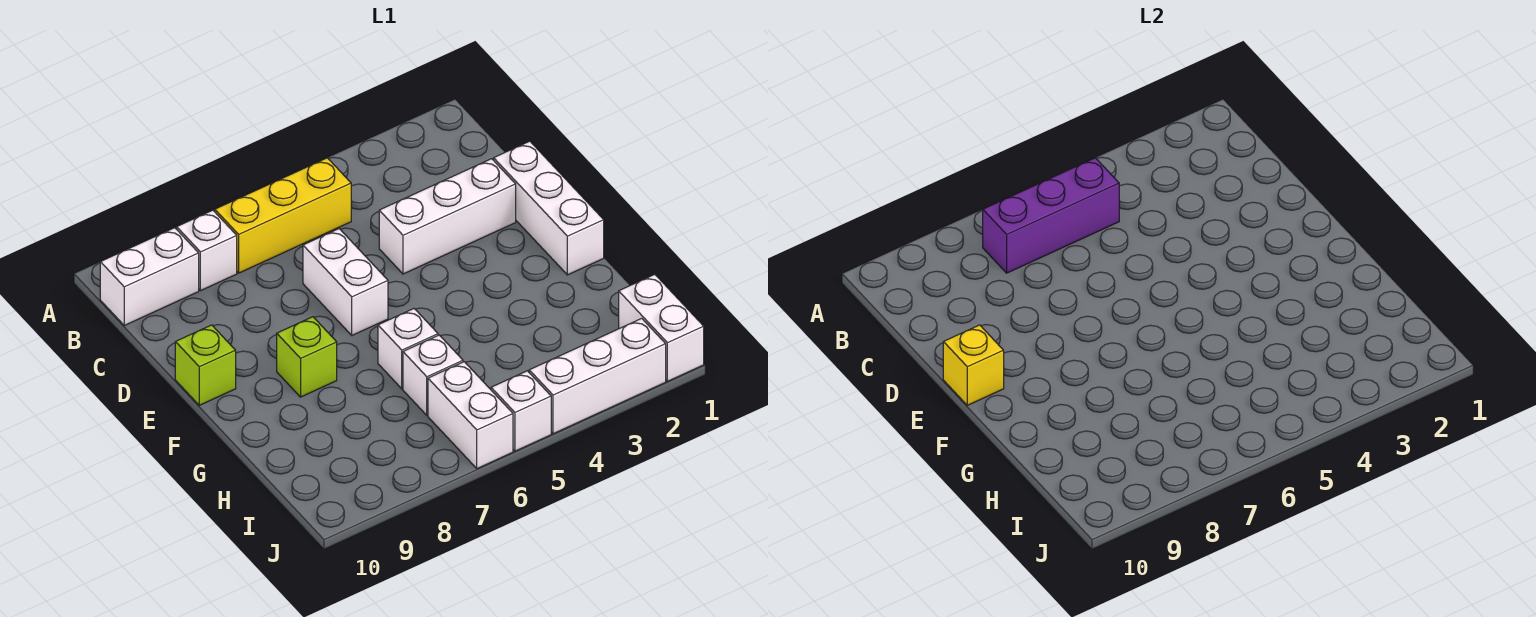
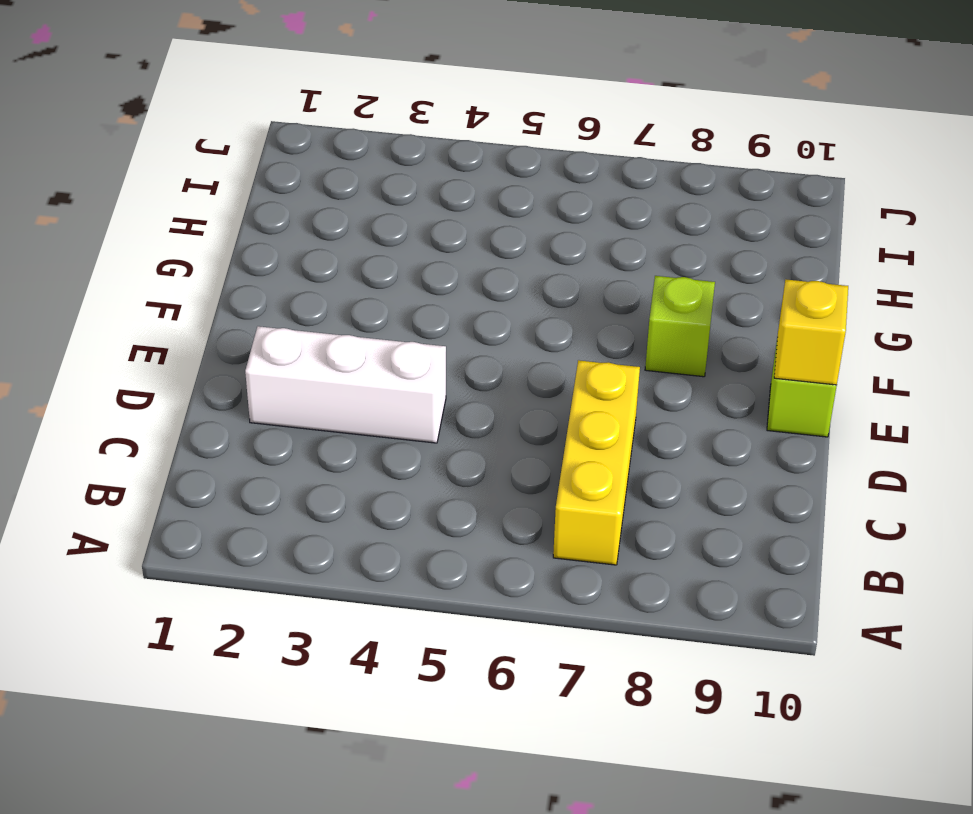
yellow 1x3 brick [553,360,640,565] -> yellow 1x3 brick turned to [215,158,351,273]
none -> white 1x1 brick [177,210,237,291]
none -> white 1x2 brick [100,228,199,325]
none -> white 1x3 brick [494,141,604,275]

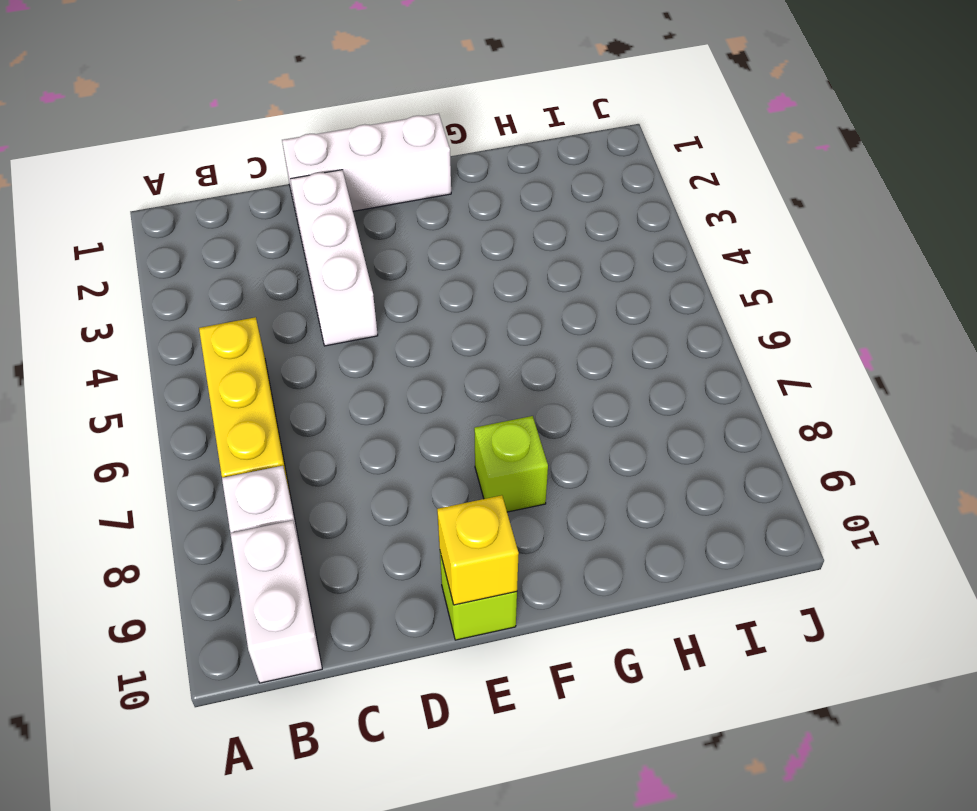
none -> white 1x2 brick [303,229,388,335]
none -> white 1x1 brick [378,309,438,389]
none -> white 1x1 brick [403,335,463,415]

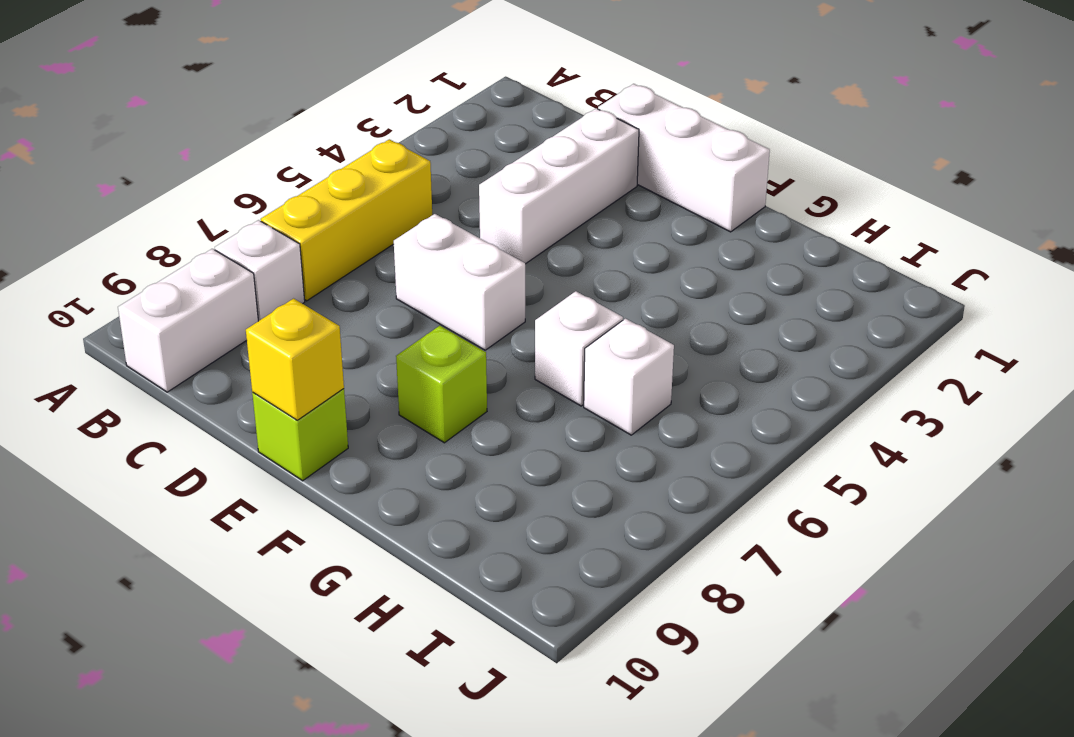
none -> white 1x2 brick [619,274,704,381]
none -> white 1x2 brick [428,362,513,469]
none -> white 1x3 brick [529,318,666,434]

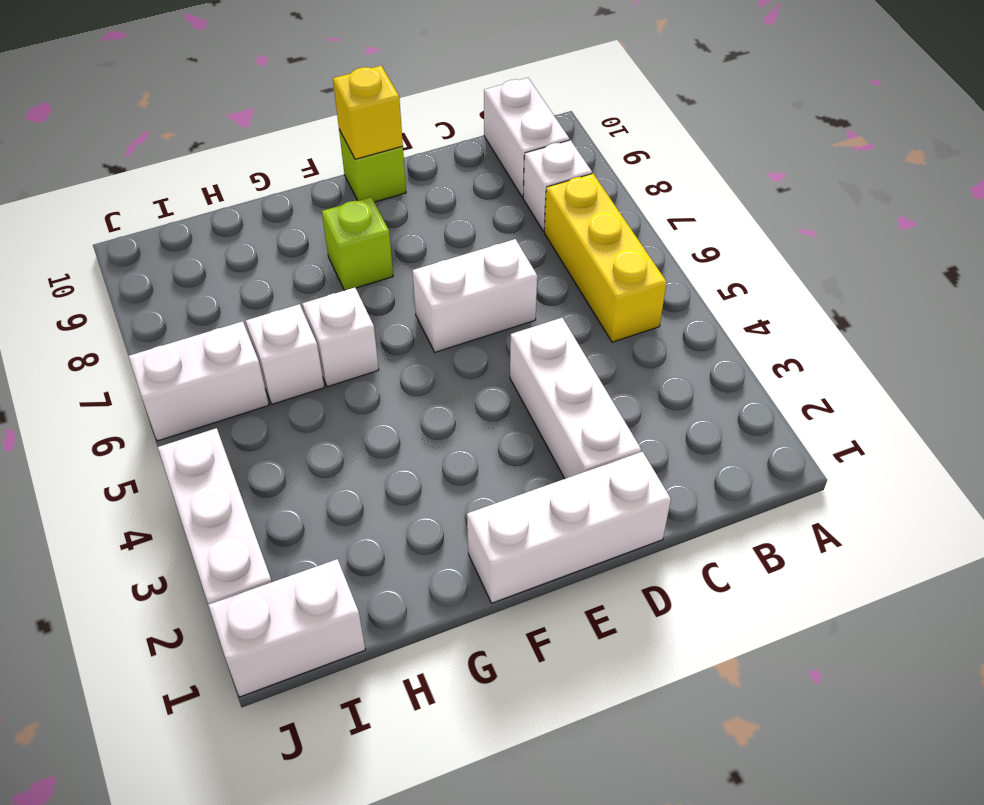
none -> white 1x1 brick [491,371,551,451]
none -> purple 1x3 brick [983,158,1119,273]

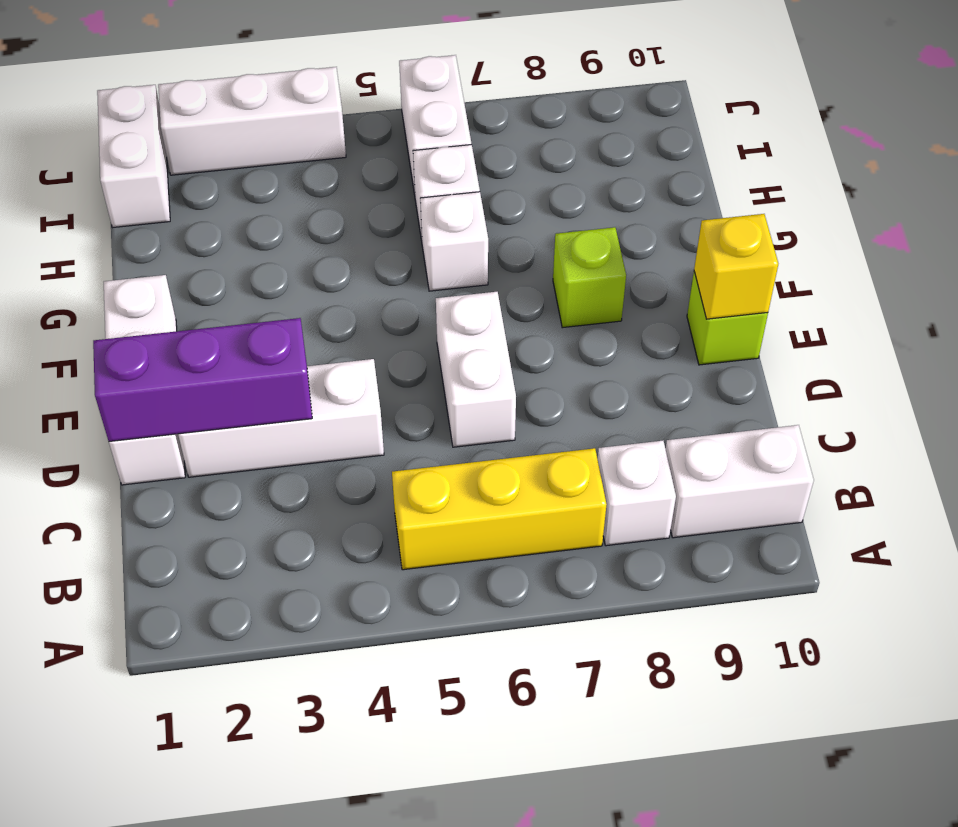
purple 1x3 brick [93,318,312,441] -> purple 1x3 brick moved to [983,158,1119,273]
none -> white 1x1 brick [491,371,551,451]

